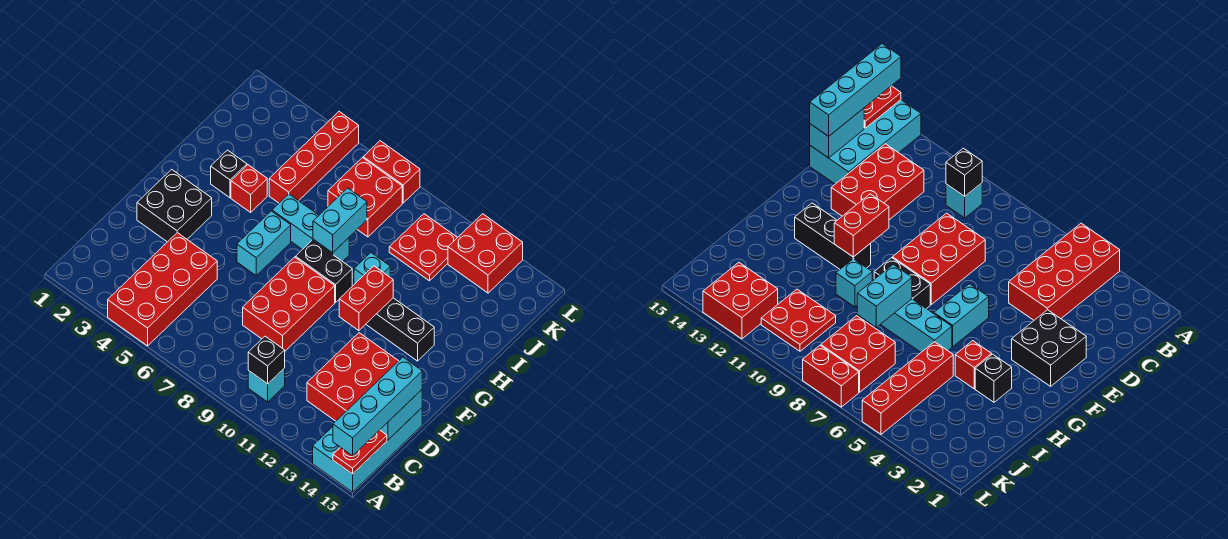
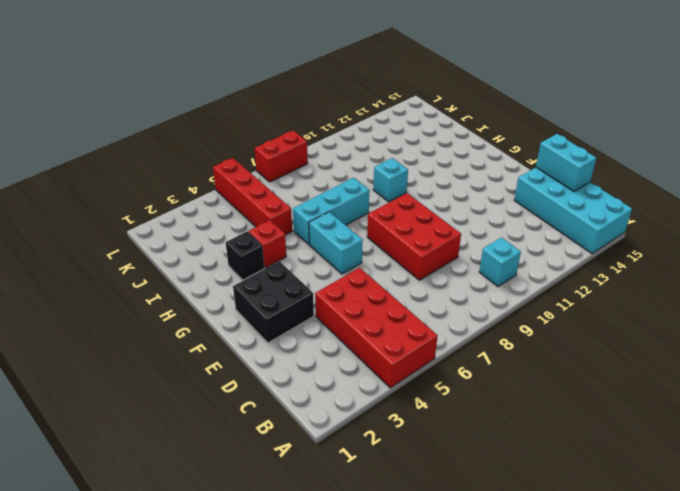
none -> red 2x3 brick [307,333,398,421]
none -> black 1x2 brick [296,240,352,303]
none -> black 1x3 brick [366,298,434,361]

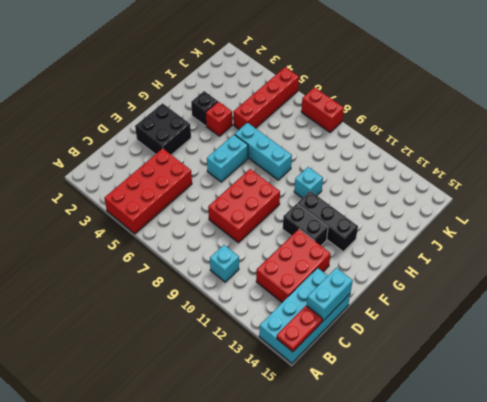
black 1x2 brick [283,204,328,245] -> black 1x2 brick moved to [296,240,352,303]
none -> red 2x2 brick [328,158,402,237]
none -> red 2x2 plate [389,214,458,281]
none -> red 2x2 brick [448,214,523,293]

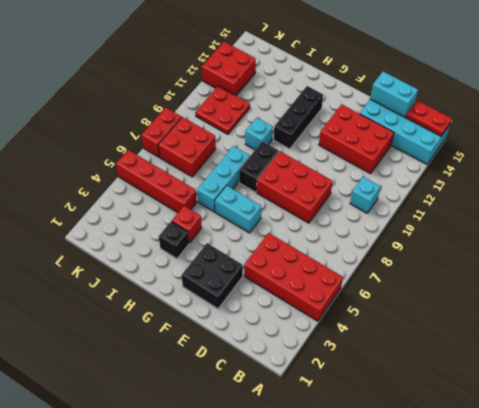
none -> black 1x1 brick [248,336,285,384]
none -> red 1x2 brick [339,266,393,331]
none -> cyan 1x2 brick [313,188,367,253]

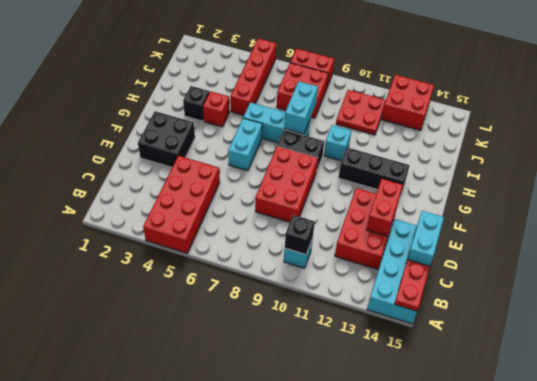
red 1x2 brick [366,179,403,236] -> red 1x2 brick moved to [339,266,393,331]
none -> cyan 1x4 brick [333,357,422,456]

